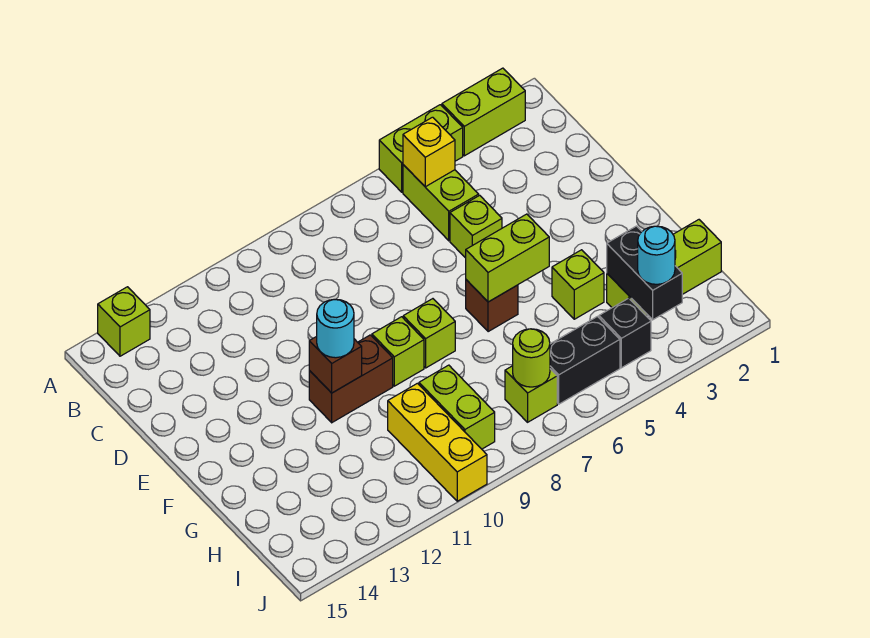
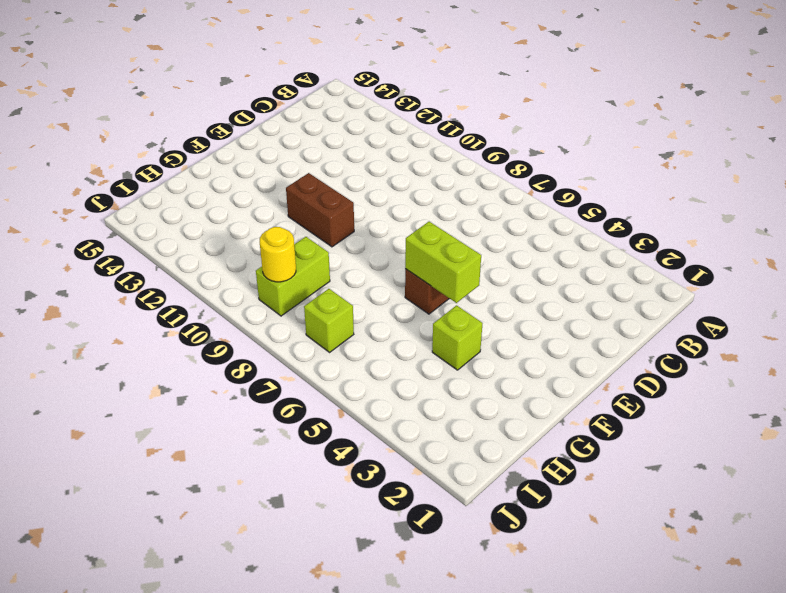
yellow 1x1 round brick [260,227,296,282] -> none
none -> lime 1x2 brick [442,68,525,156]
none -> lime 1x2 brick [379,105,463,192]
none -> lime 1x1 brick [98,287,150,356]

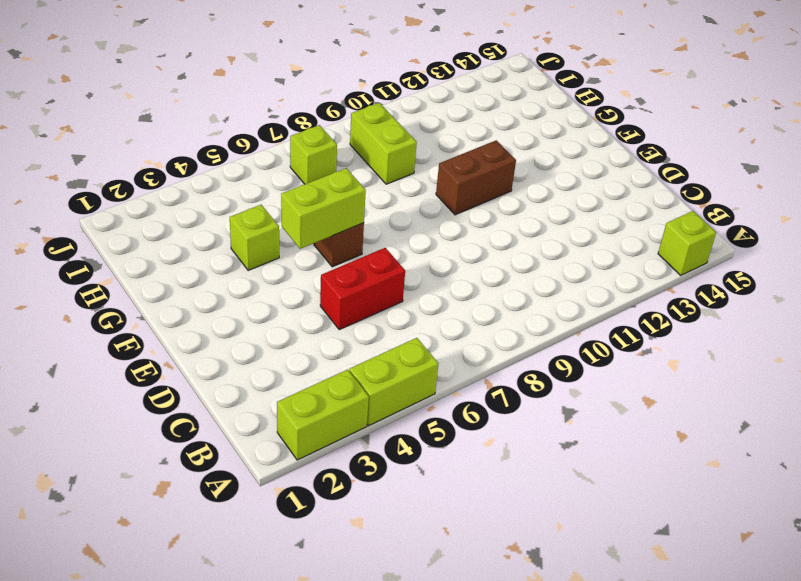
red 1x2 brick [320,248,405,330] -> lime 1x1 brick [450,195,502,258]
none -> lime 1x2 brick [403,165,479,241]
none -> lime 1x1 brick [403,299,455,368]
none -> lime 1x1 brick [372,317,424,386]

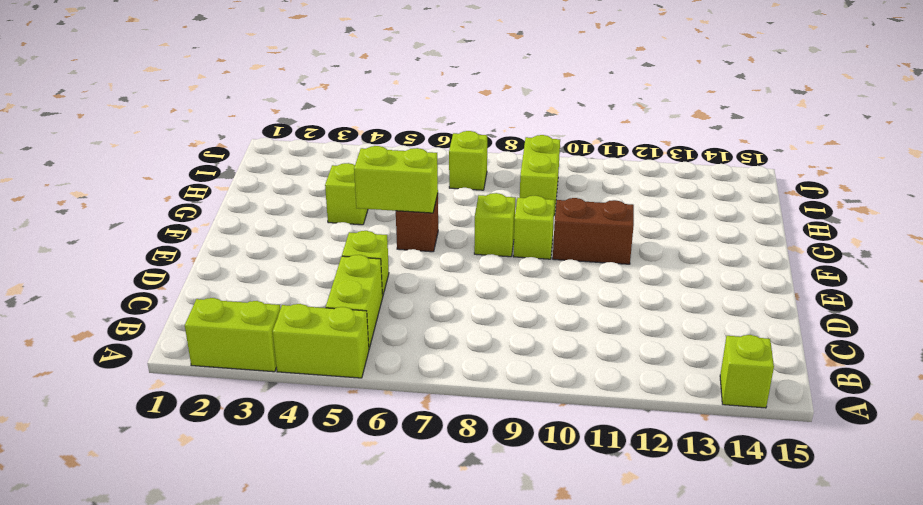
none -> lime 1x3 brick [607,220,721,315]
none -> yellow 1x3 brick [388,383,487,501]
none -> black 1x1 brick [599,298,651,368]

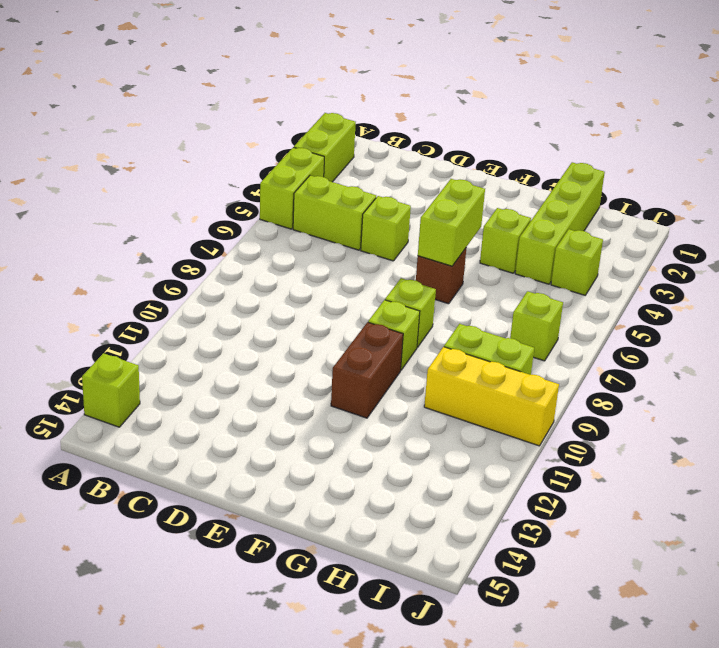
lime 1x4 brick [515,162,605,284] -> lime 1x3 brick [607,220,721,315]
lime 1x1 brick [551,229,603,295] -> black 1x1 brick [599,298,651,368]
none -> black 1x2 brick [550,317,620,404]
none -> yellow 1x1 brick [403,117,455,187]
none -> brown 1x1 brick [309,336,362,393]

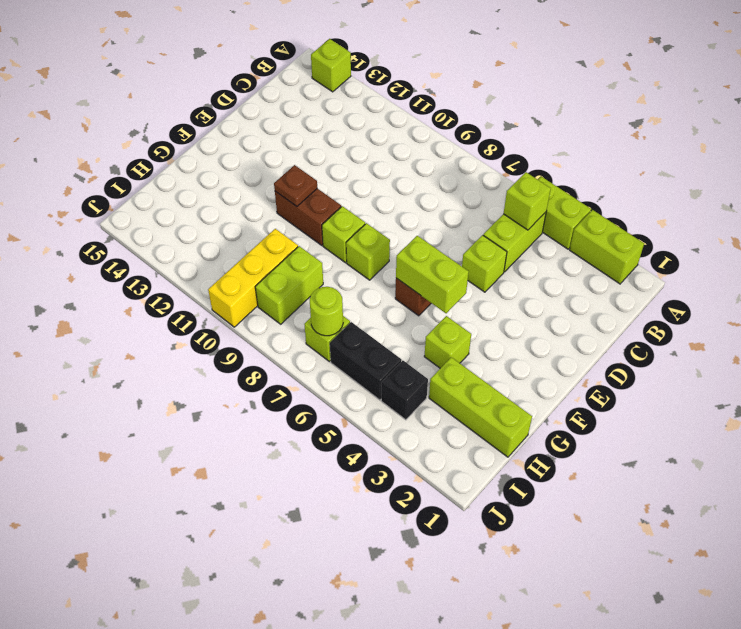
lime 1x1 brick [504,172,551,230] -> yellow 1x1 brick [403,117,455,187]
brown 1x1 plate [274,165,317,206] -> brown 1x1 brick [309,336,362,393]
none -> black 1x2 brick [607,226,682,320]
none -> cyan 1x1 round brick [317,299,354,358]
none -> cyan 1x1 round brick [638,226,675,284]

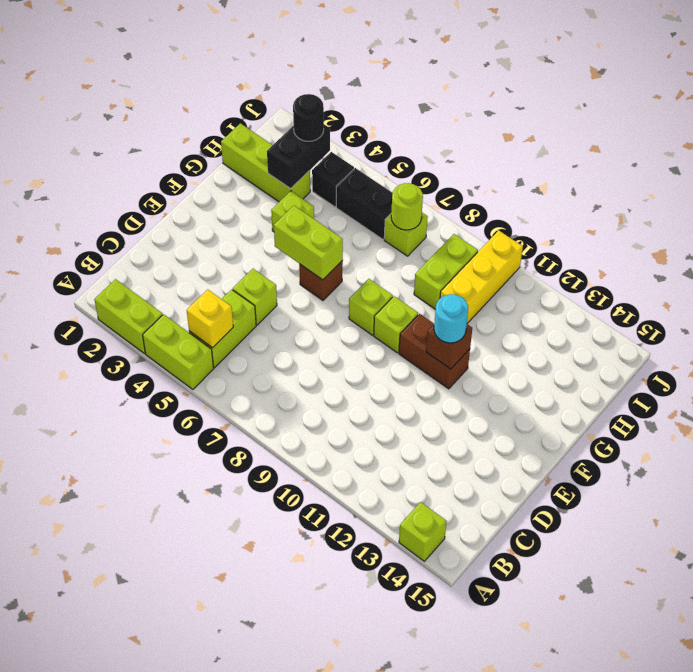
black 1x1 round brick [293,94,324,141] -> cyan 1x1 round brick [638,226,675,284]

